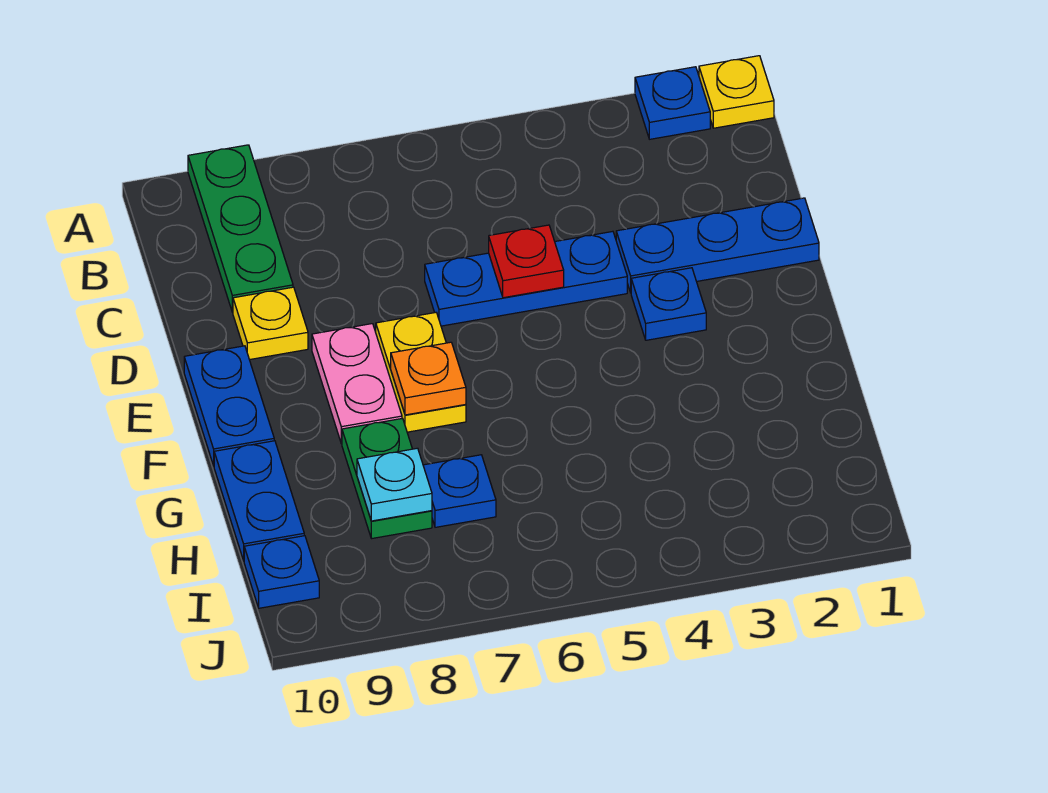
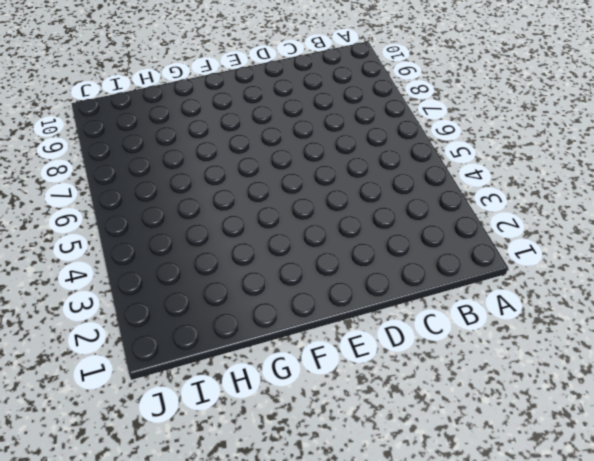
none -> yellow 1x1 plate [699,56,774,128]
none -> blue 1x1 plate [635,67,710,139]
none -> green 1x3 plate [188,145,293,312]

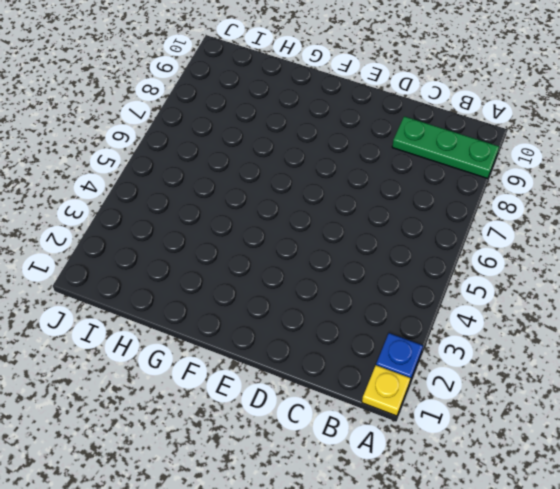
none -> blue 1x3 plate [616,198,819,293]
none -> blue 1x3 plate [425,231,627,326]
none -> yellow 1x1 plate [233,287,308,360]

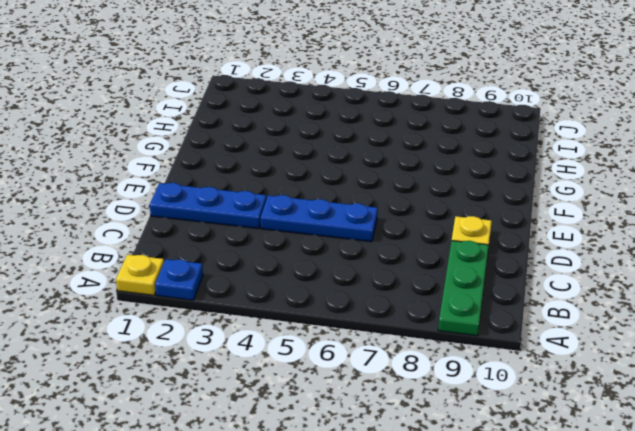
none -> blue 1x1 plate [631,268,706,340]
none -> yellow 1x2 plate [376,313,466,432]
none -> pink 1x2 plate [312,324,402,444]

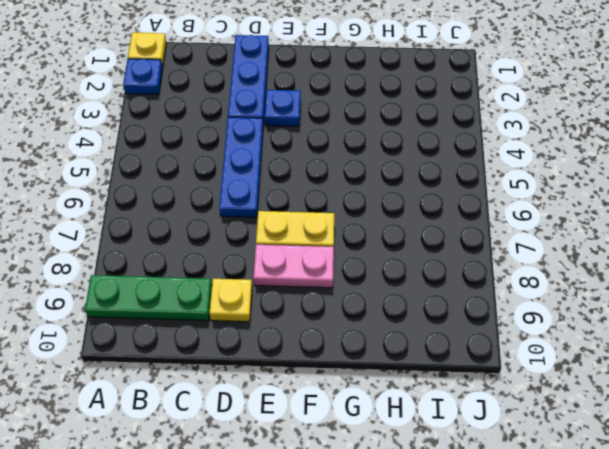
none -> blue 1x2 plate [184,346,274,466]
none -> green 1x2 plate [342,418,432,539]
none -> blue 1x2 plate [214,441,304,561]

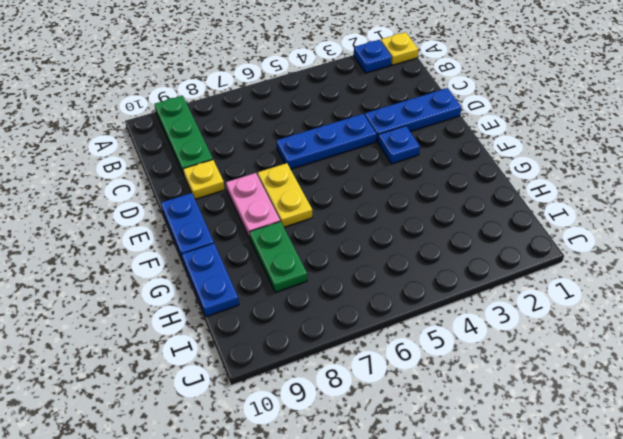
none -> blue 1x1 plate [423,455,496,527]
none -> blue 1x1 plate [244,536,319,608]
none -> red 1x1 plate [489,225,564,298]

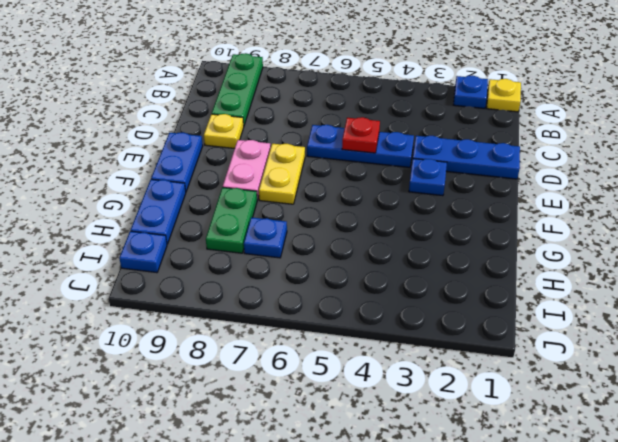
none -> orange 1x1 plate [391,342,466,415]
none -> cyan 1x1 plate [357,448,432,521]

